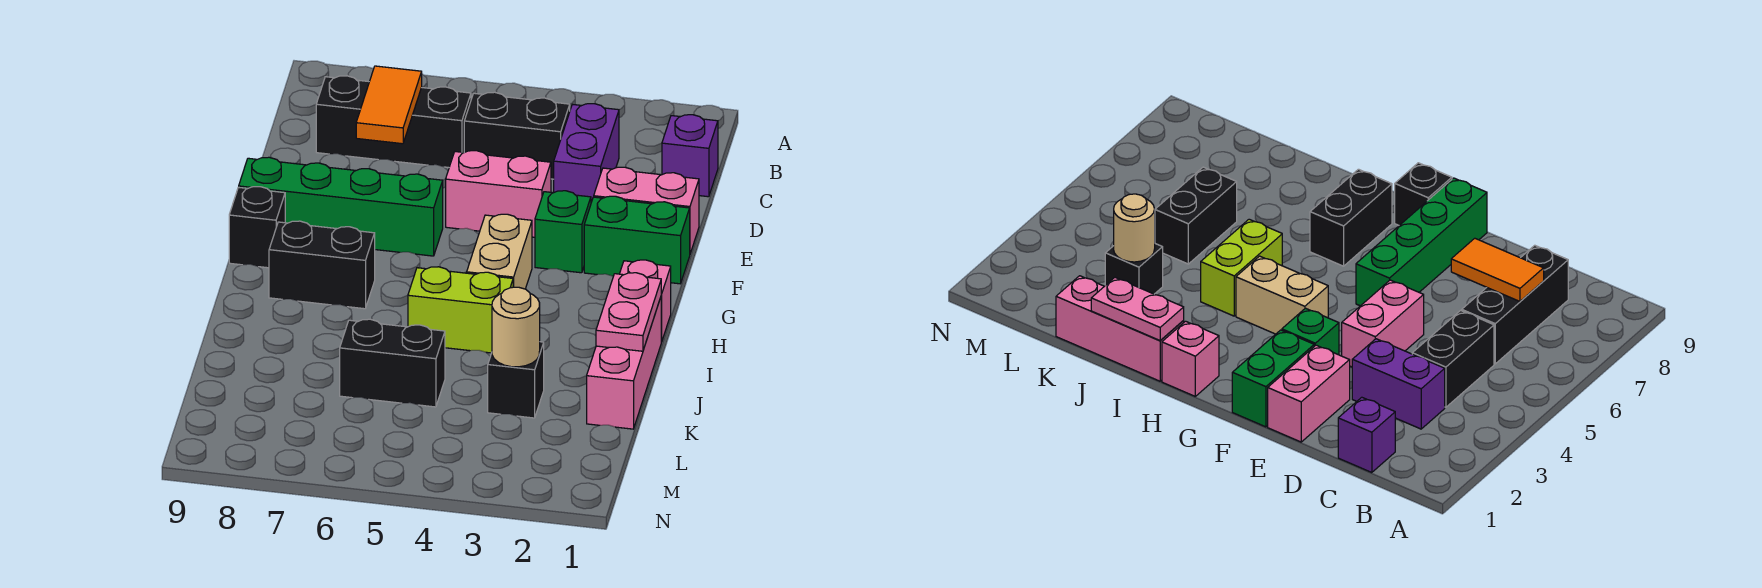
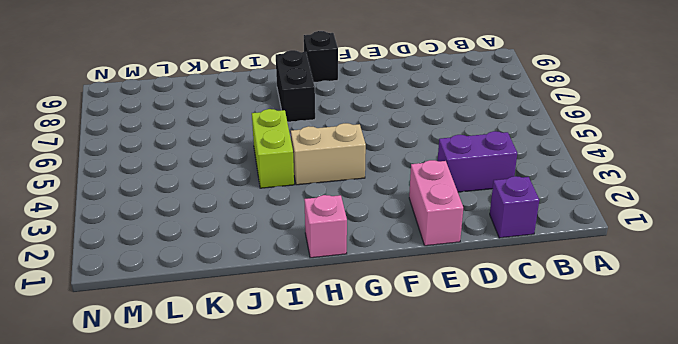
none -> black 1x2 brick [464,92,570,179]
none -> black 1x3 brick [316,76,471,167]
none -> pink 1x2 brick [446,151,551,237]

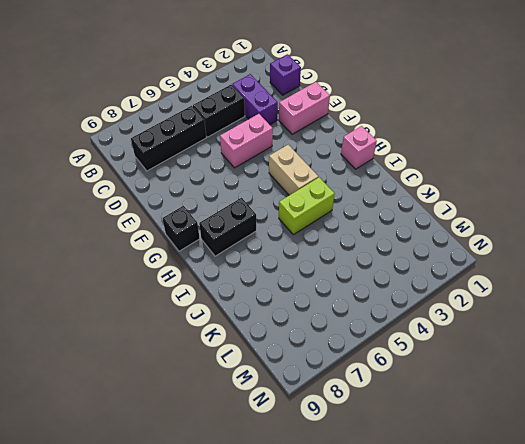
none -> green 1x2 brick [584,196,690,284]
none -> green 1x1 brick [535,191,591,273]
none -> green 1x4 brick [239,157,443,256]

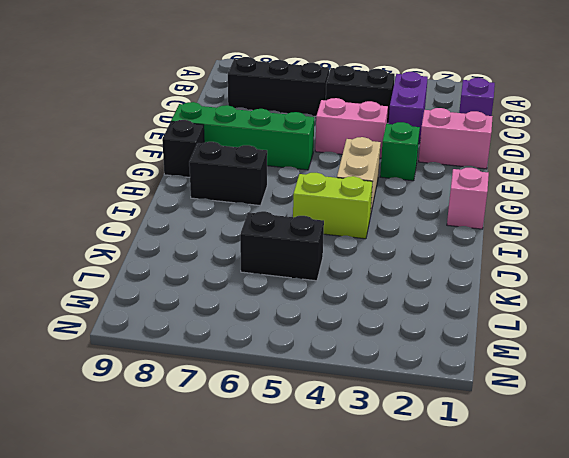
none -> green 1x2 brick [584,196,690,284]
none -> pink 1x3 brick [587,297,661,429]
none -> black 1x1 brick [488,342,544,418]

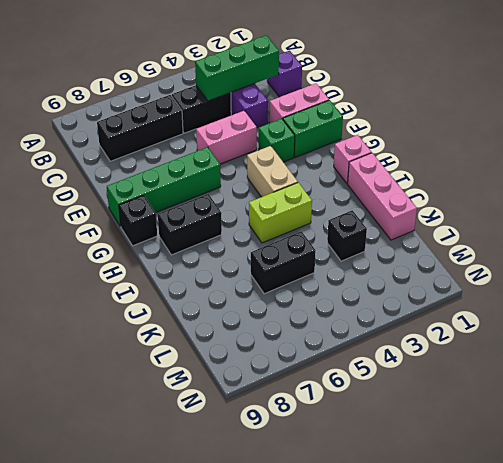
green 1x3 brick [195,35,279,101] -> none
none -> orange 1x2 tile [356,66,422,144]
none -> pink 1x2 plate [596,273,661,351]
none -> tan 1x1 round brick [492,287,540,367]

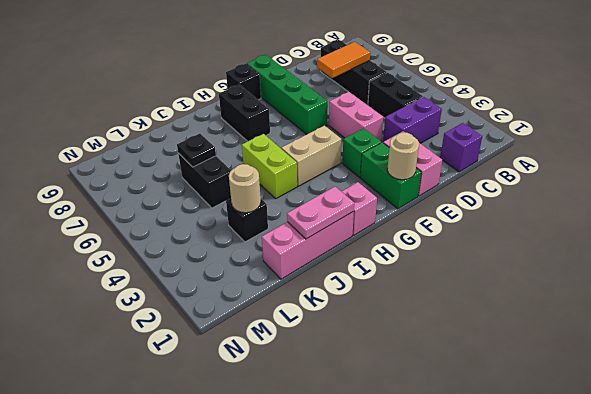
tan 1x1 round brick [387,133,419,180] -> none
black 1x1 plate [177,134,216,167] -> none

